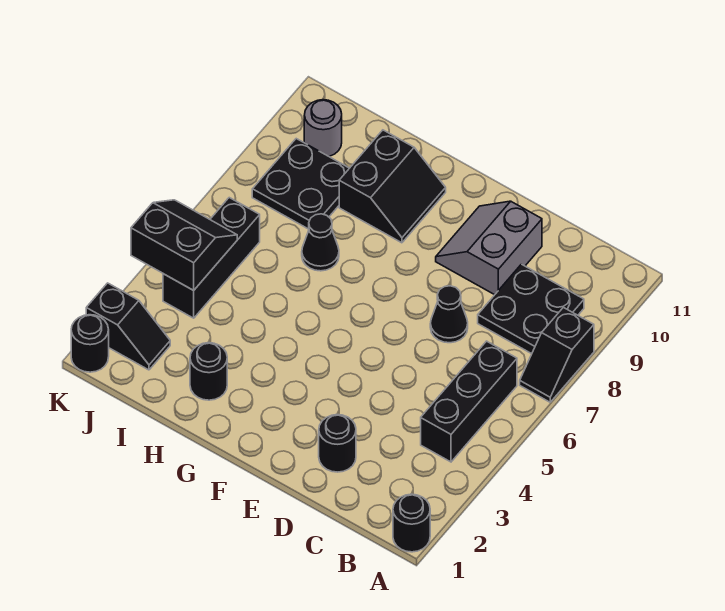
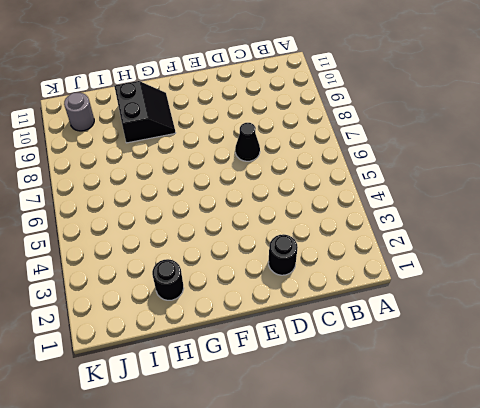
none -> black 1x1 round brick [393,494,430,552]
none -> black 1x2 slope [520,307,594,402]
none -> black 1x3 brick [421,341,517,462]

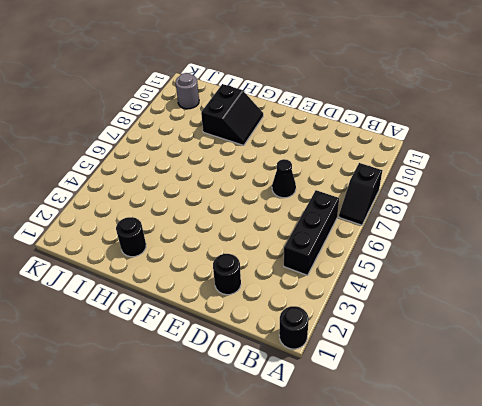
none -> black 2x2 plate [478,264,584,354]
none -> grey 2x2 slope [436,201,542,295]
none -> black 1x1 cone [302,214,339,271]

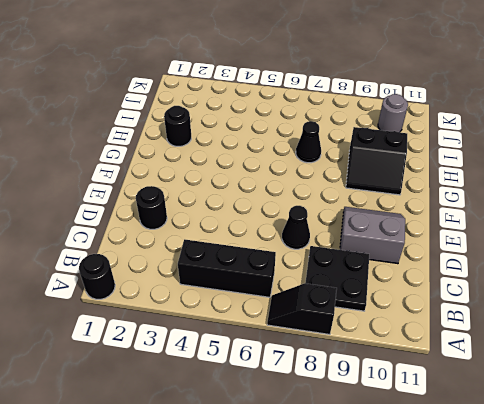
none -> black 2x2 plate [252,139,349,229]
none -> black 1x2 slope [86,283,170,370]
none -> black 1x3 brick [163,198,260,318]

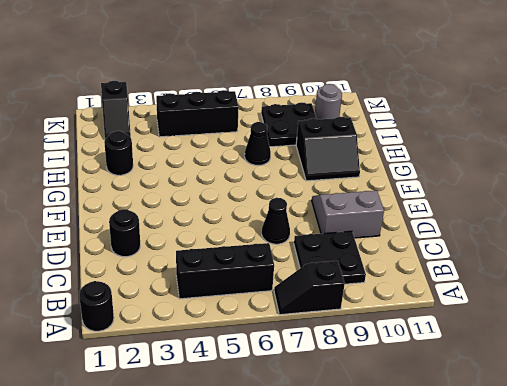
none -> black 1x1 round brick [71,315,109,372]
none -> black 2x2 slope [131,200,237,290]

